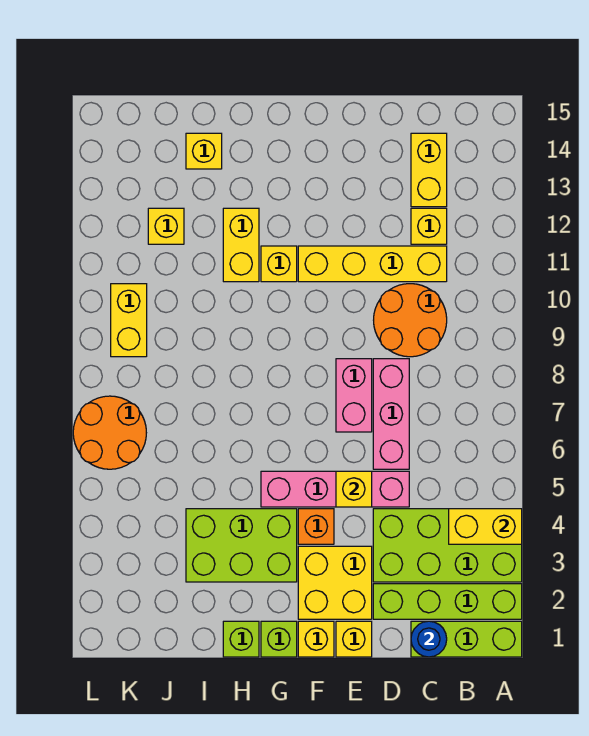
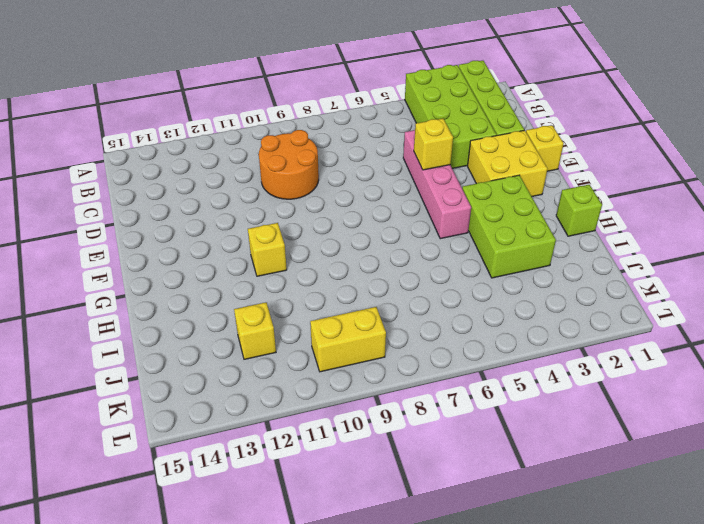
none -> lime 1x3 brick [411,621,522,657]
none -> yellow 1x4 brick [298,246,447,282]
none -> yellow 1x1 brick [411,208,447,244]

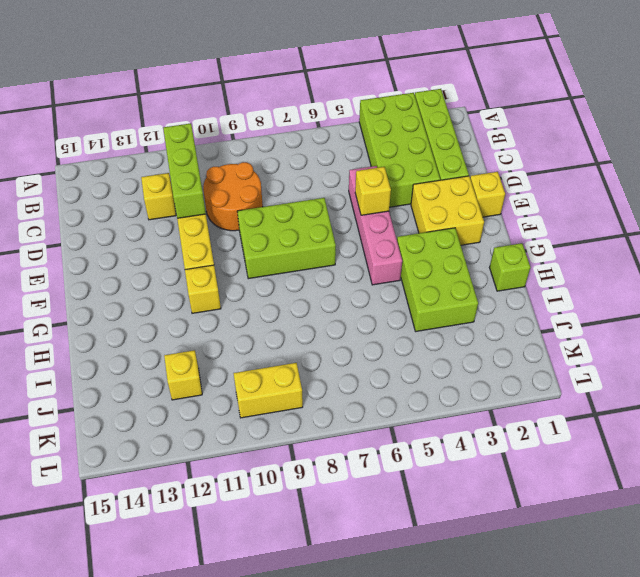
lime 1x3 brick [163,123,206,218] -> lime 1x3 brick moved to [411,621,522,657]
lime 2x3 brick [237,198,336,279] -> pink 1x2 brick [336,359,372,432]
none -> yellow 1x2 brick [411,133,447,207]
none -> pink 1x3 brick [373,359,409,469]
none -> yellow 1x1 brick [298,621,334,657]

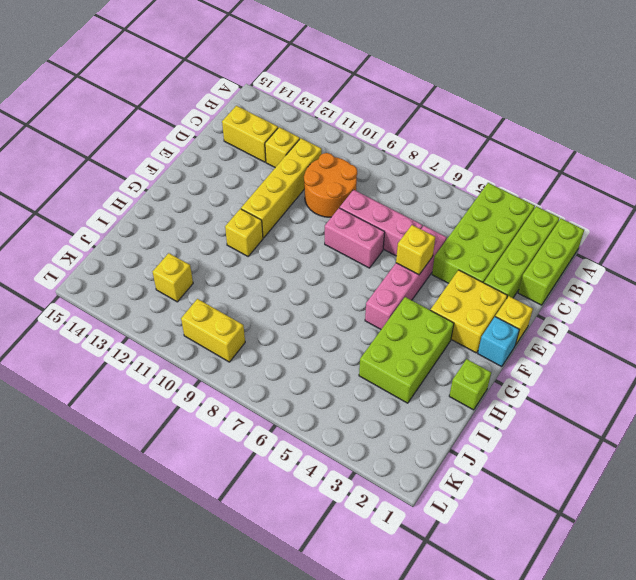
cyan 1x1 brick [478,317,519,367] -> yellow 1x1 brick [298,621,334,657]
none -> orange 1x1 brick [298,509,334,544]
none -> lime 1x1 brick [261,621,297,657]
none -> yellow 1x2 brick [223,208,259,282]

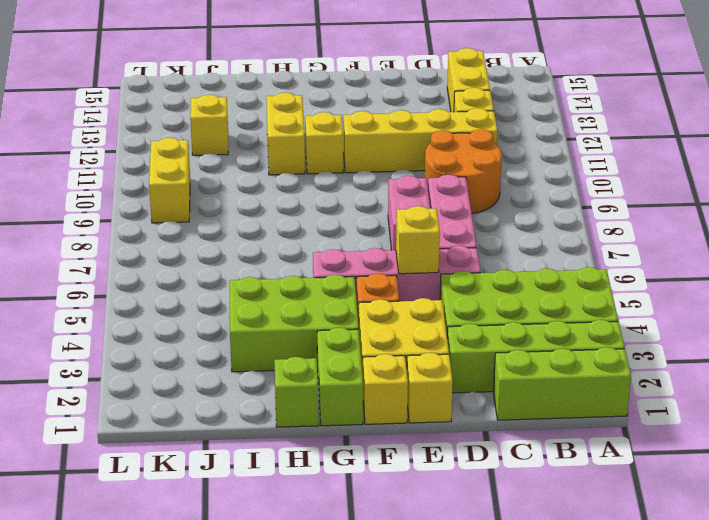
lime 1x2 brick [317,328,363,426] -> lime 1x1 brick [261,621,297,657]
none -> yellow 1x1 brick [186,133,222,169]
none -> orange 2x2 round brick [73,396,146,469]
none -> yellow 1x2 brick [449,509,522,544]

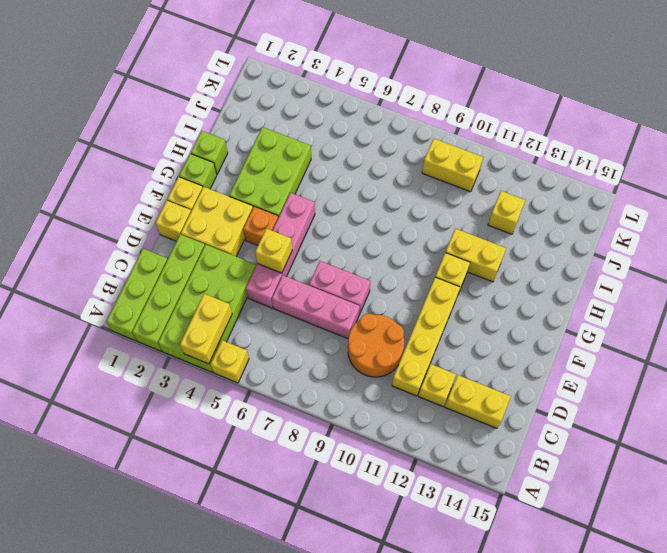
yellow 1x1 brick [210,340,249,383] -> yellow 1x1 brick moved to [186,133,222,169]
none -> orange 2x2 round brick [73,396,146,469]
none -> blue 1x1 round brick [411,621,447,657]

